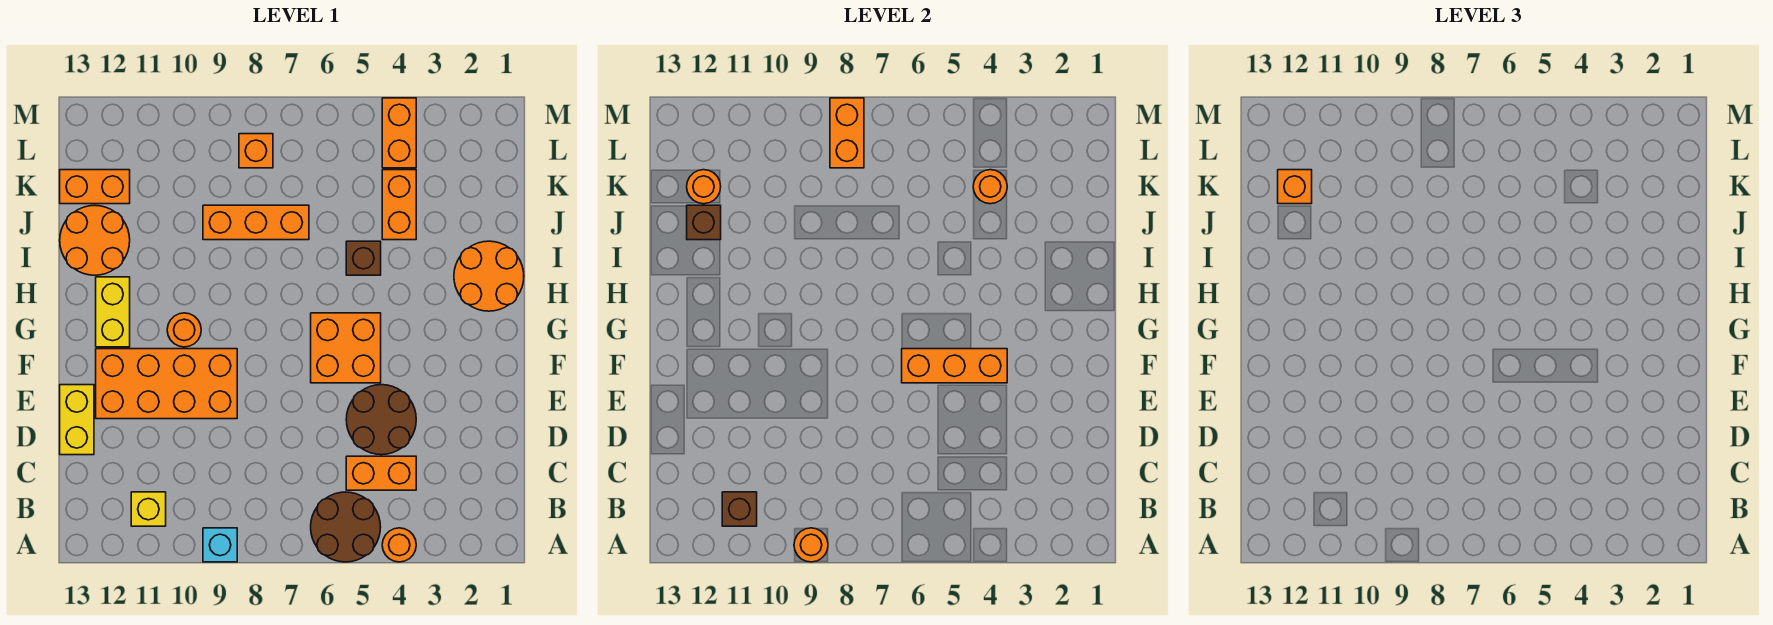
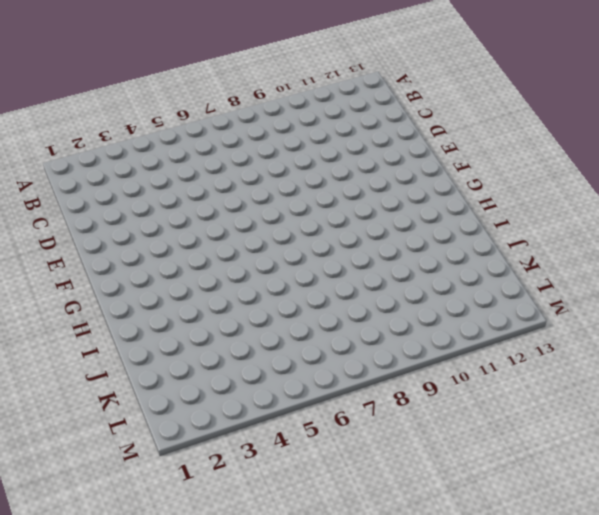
none -> orange 1x1 round brick [382,528,416,562]
none -> brown 2x2 round brick [311,492,380,562]
none -> cyan 1x1 brick [203,528,237,562]

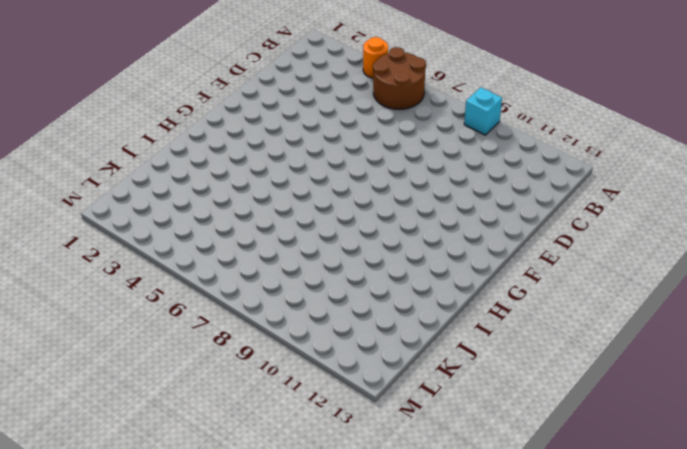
none -> yellow 1x1 brick [131,492,166,526]
none -> orange 1x2 brick [346,456,416,490]
none -> brown 2x2 round brick [346,385,416,455]

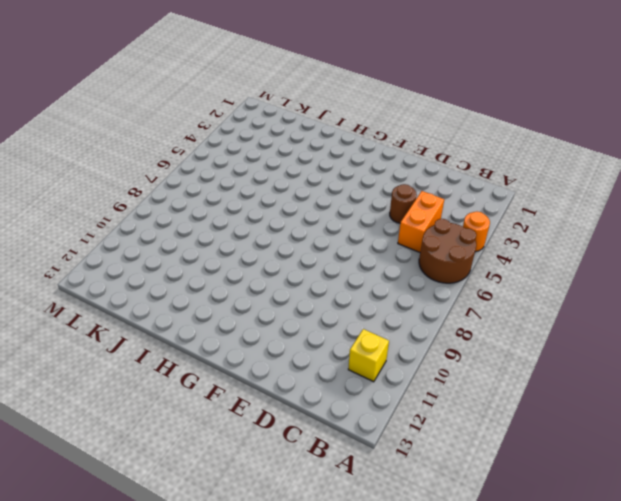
brown 1x1 round brick [390,184,417,223] -> brown 2x2 round brick [346,385,416,455]
none -> cyan 1x1 brick [203,528,237,562]
none -> yellow 1x2 brick [60,385,94,455]
none -> orange 2x4 brick [96,349,237,419]

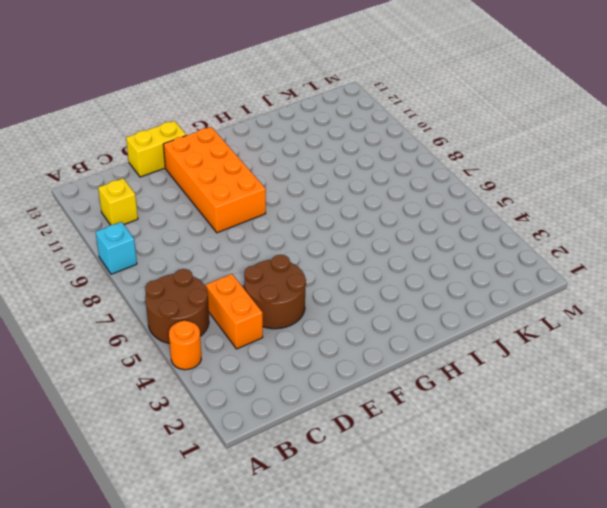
none -> orange 2x2 brick [311,313,381,383]
none -> orange 1x1 round brick [167,313,201,347]
none -> yellow 1x2 brick [96,277,130,347]

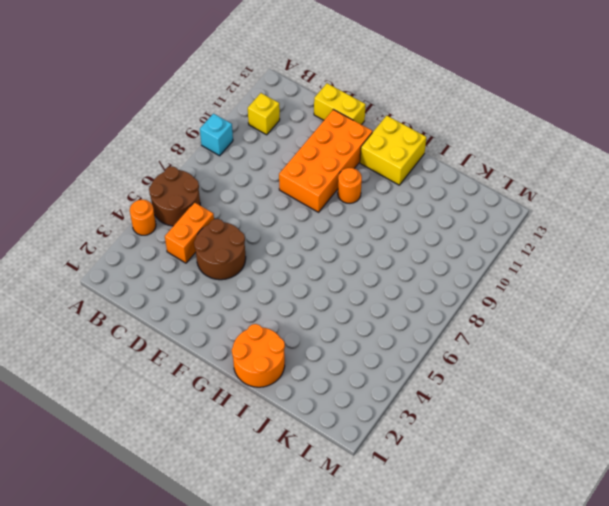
yellow 2x2 brick [360,116,426,185] -> yellow 1x2 brick [96,277,130,347]
none -> orange 2x2 brick [311,313,381,383]
none -> brown 1x1 brick [346,241,381,275]
none -> orange 2x2 round brick [60,205,130,275]

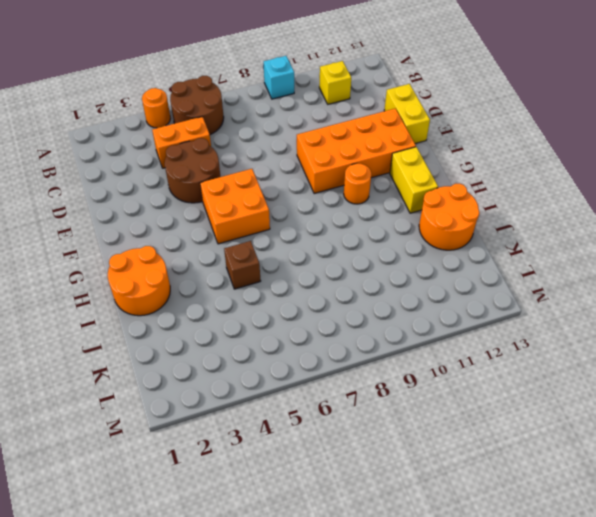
none -> orange 1x2 brick [382,170,416,240]
none -> orange 1x3 brick [203,205,309,240]
none -> orange 1x2 brick [60,170,130,204]

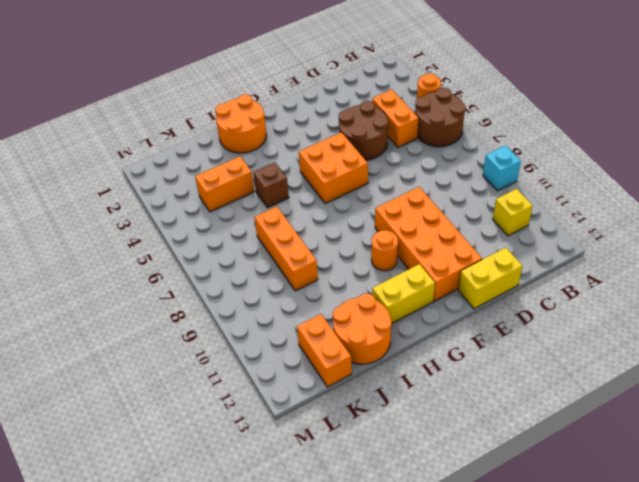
none -> orange 1x2 brick [382,98,416,168]
none -> orange 1x1 brick [239,134,273,168]
none -> orange 1x1 round brick [794,528,828,562]

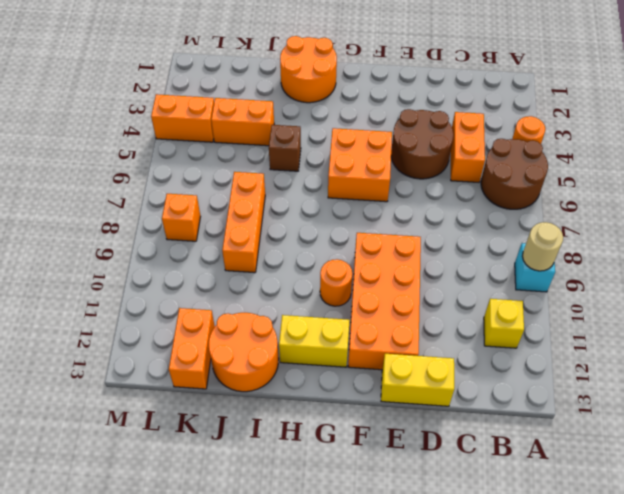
tan 1x1 round brick [522,222,563,271] -> orange 1x1 round brick [794,528,828,562]
none -> brown 1x1 brick [722,492,757,526]
none -> orange 1x3 brick [902,349,1007,383]
none -> brown 1x1 brick [687,205,721,240]

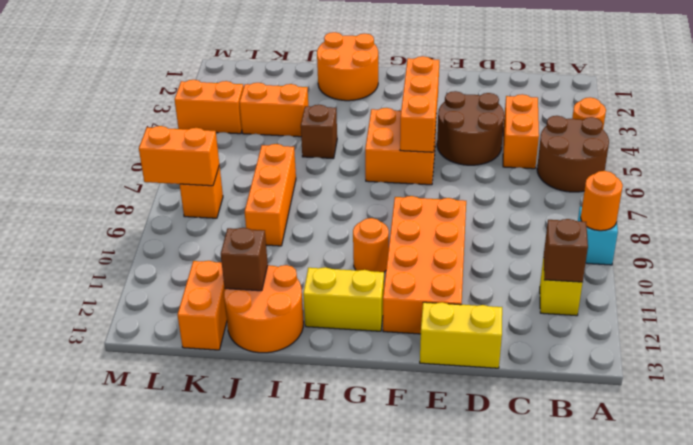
none -> orange 1x1 round brick [973,170,1007,204]
none -> orange 1x1 round brick [687,170,721,204]
none -> orange 1x1 brick [1278,170,1312,204]

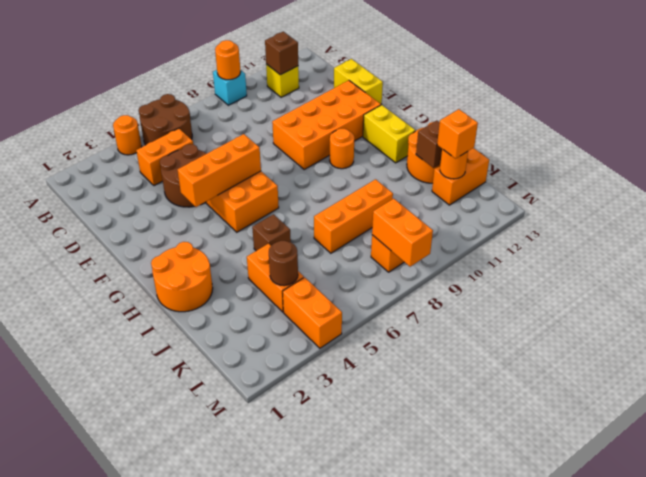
brown 1x1 round brick [269,241,298,286] -> orange 1x1 round brick [973,170,1007,204]

